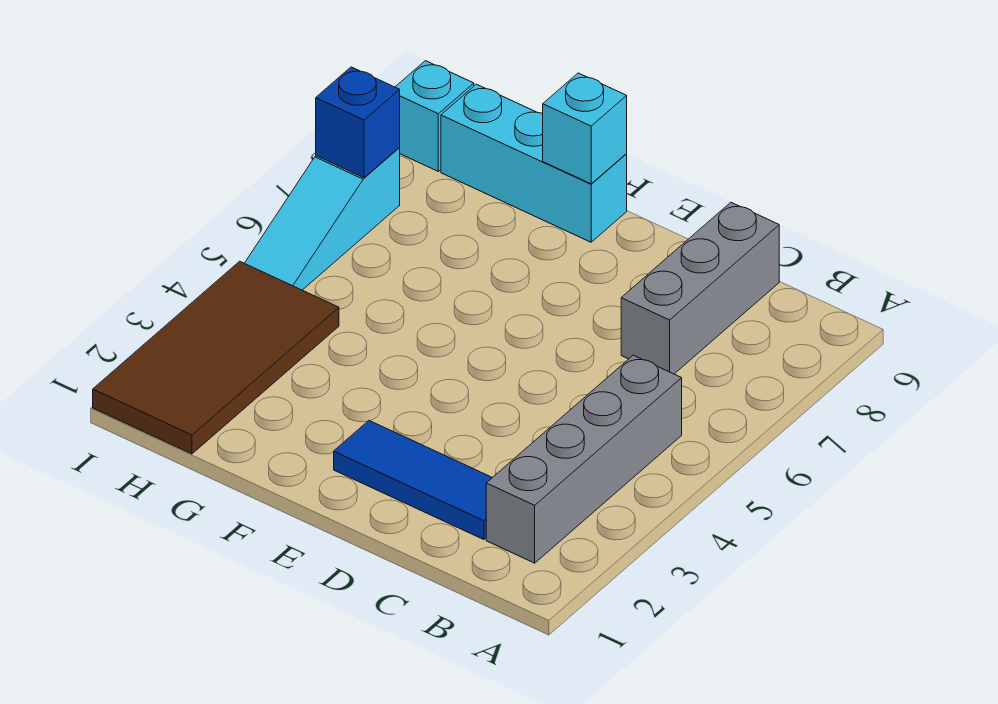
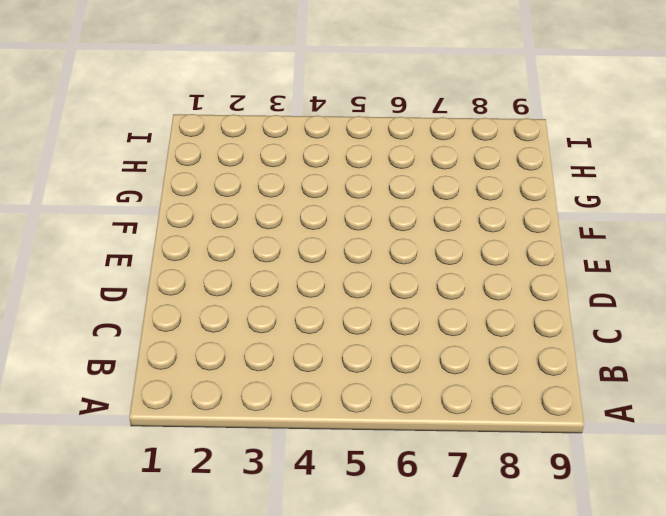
none -> grey 1x4 brick [486,355,682,563]
none -> blue 1x3 tile [334,421,492,540]

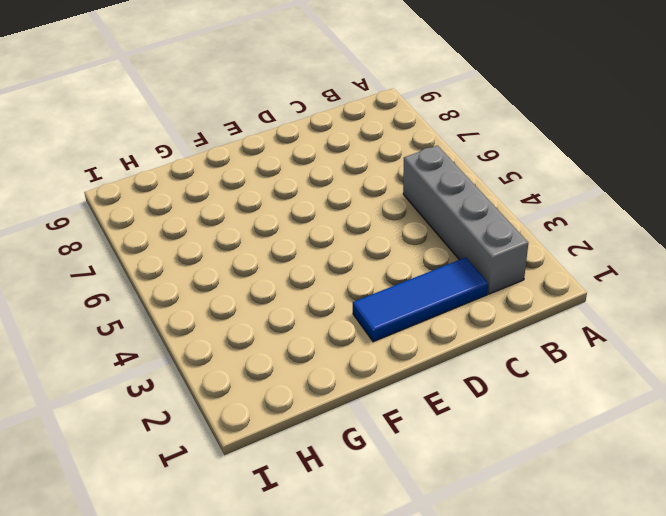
none -> grey 1x3 brick [621,202,779,374]
none -> cyan 1x3 brick [441,84,627,242]

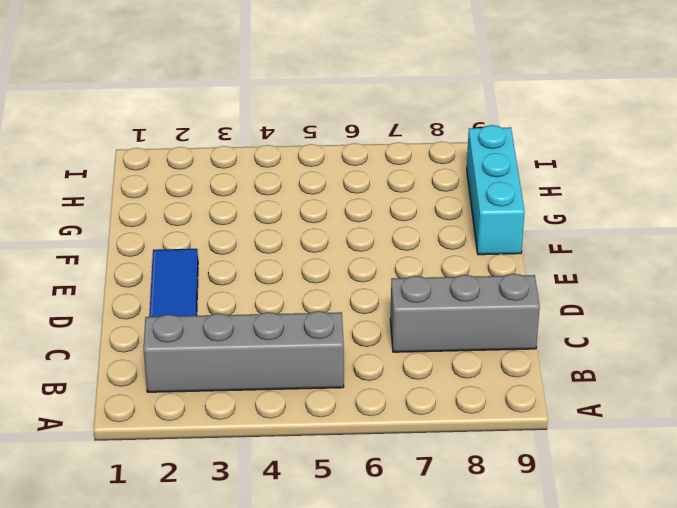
none -> brown 2x4 tile [93,261,339,454]
none -> cyan 1x3 slope [244,148,400,290]

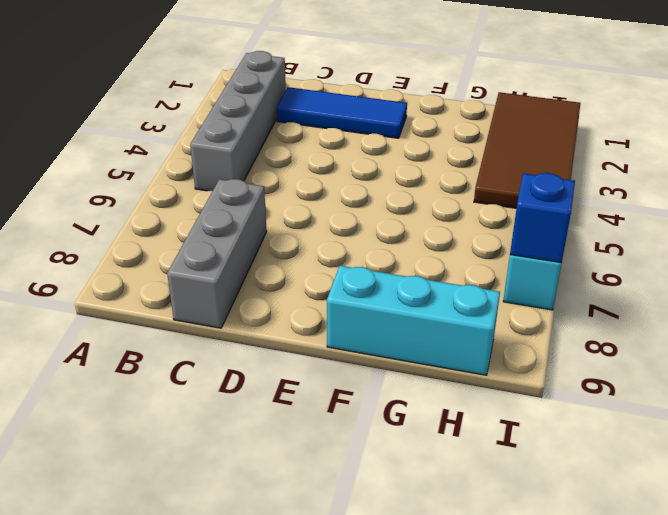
none -> cyan 1x1 brick [396,61,474,171]
none -> cyan 1x1 brick [543,73,627,184]

